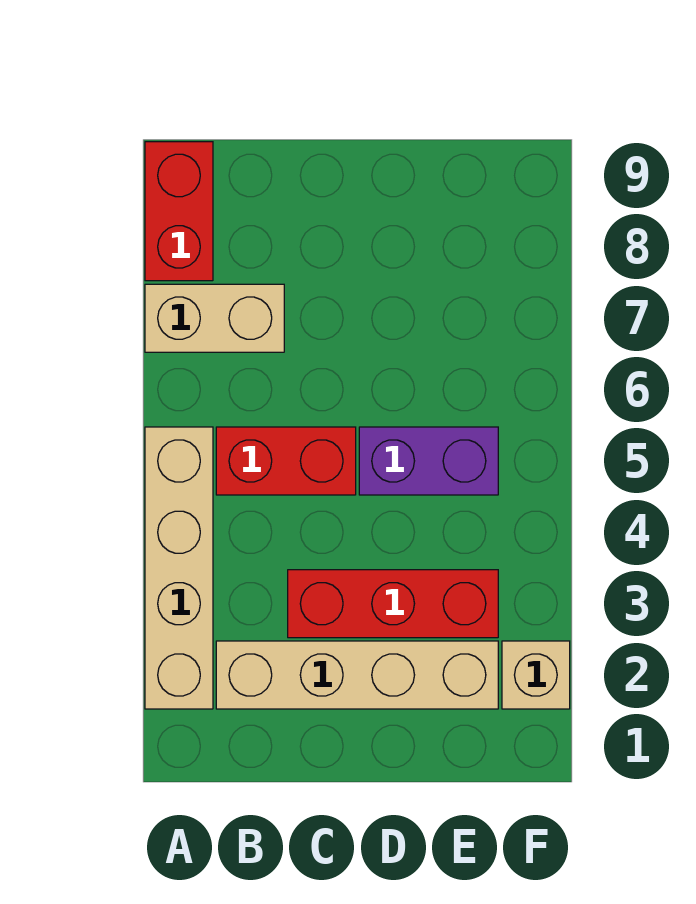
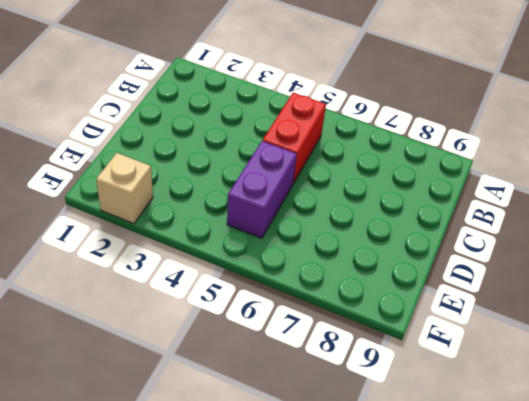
none -> tan 1x4 brick [145,427,213,709]
none -> tan 1x2 brick [145,284,284,352]

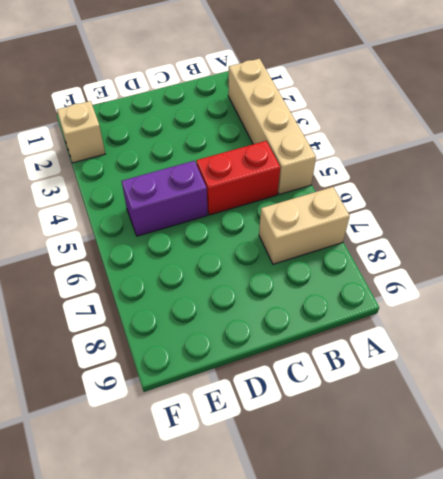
none -> red 1x2 brick [145,142,213,281]
none -> tan 1x4 brick [216,641,498,709]

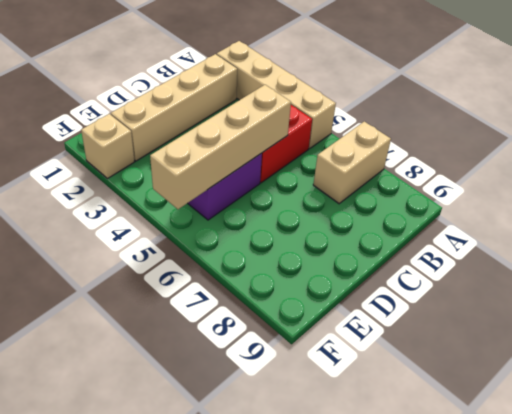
tan 1x4 brick [150,85,291,209] -> none
none -> red 1x2 brick [145,142,213,281]
none -> red 1x3 brick [288,570,498,638]

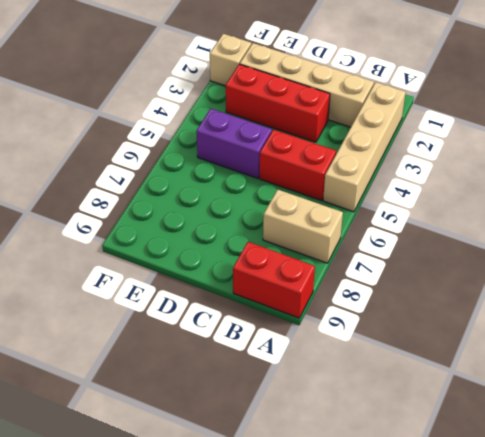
red 1x2 brick [233,242,315,318] -> red 1x2 brick turned to [145,142,213,281]

